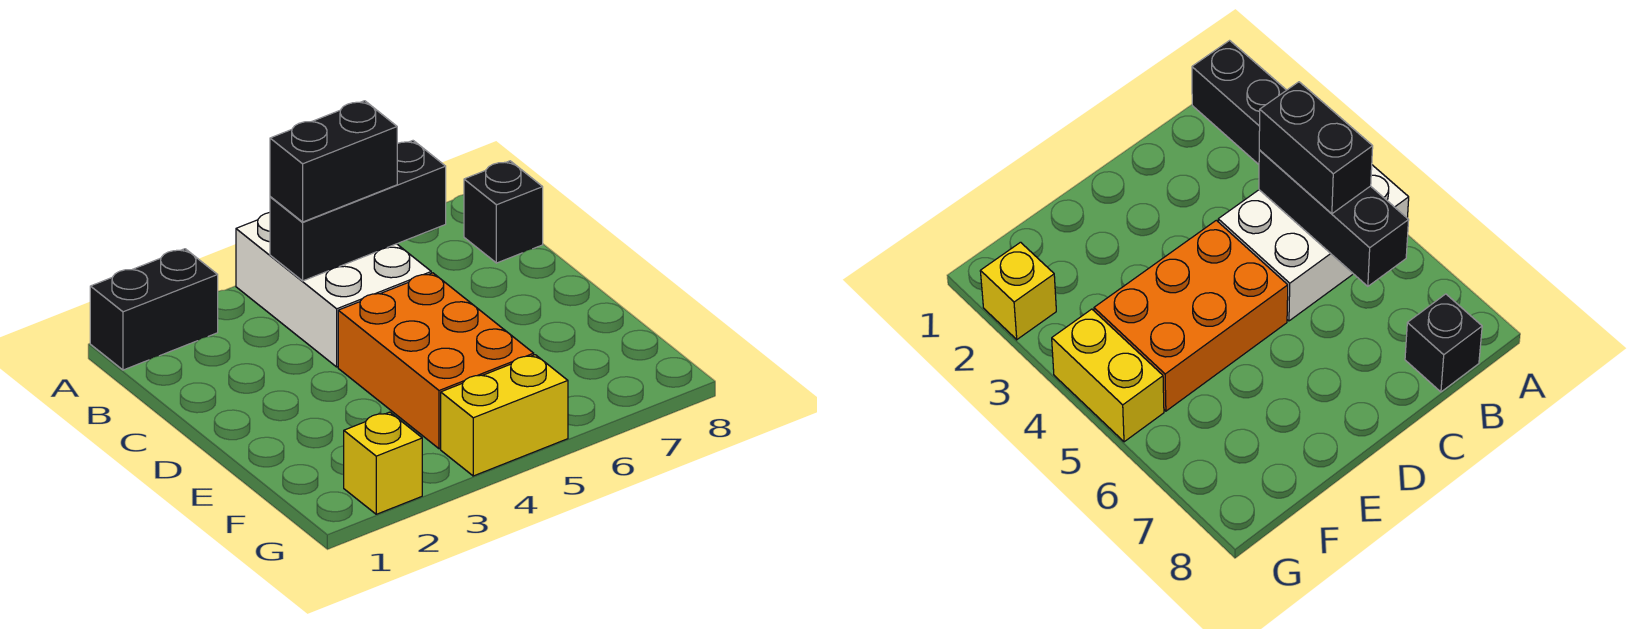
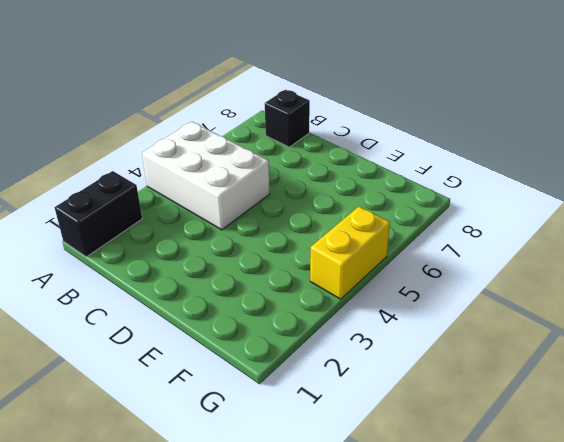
none -> orange 2x3 brick [338,273,534,449]
none -> yellow 1x1 brick [344,412,422,514]

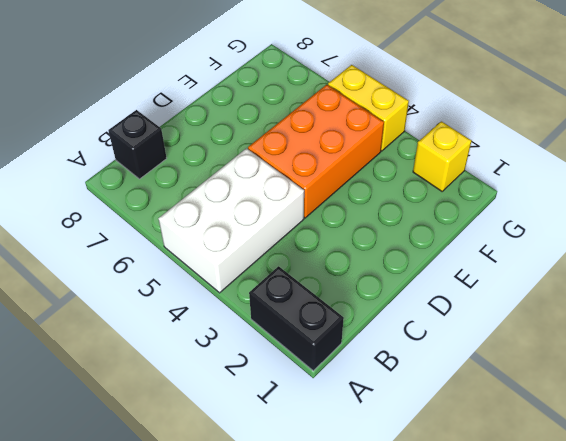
none -> black 1x3 brick [270,141,446,281]
none -> black 1x2 brick [270,101,397,222]

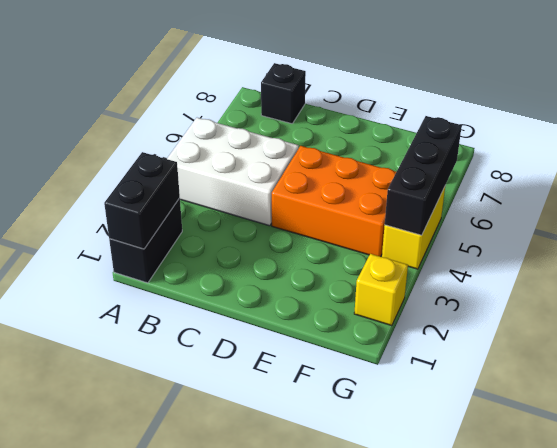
black 1x2 brick [104,152,180,249] -> black 1x2 brick moved to [270,101,397,222]
black 1x3 brick [385,116,462,235] -> black 1x3 brick moved to [270,141,446,281]

